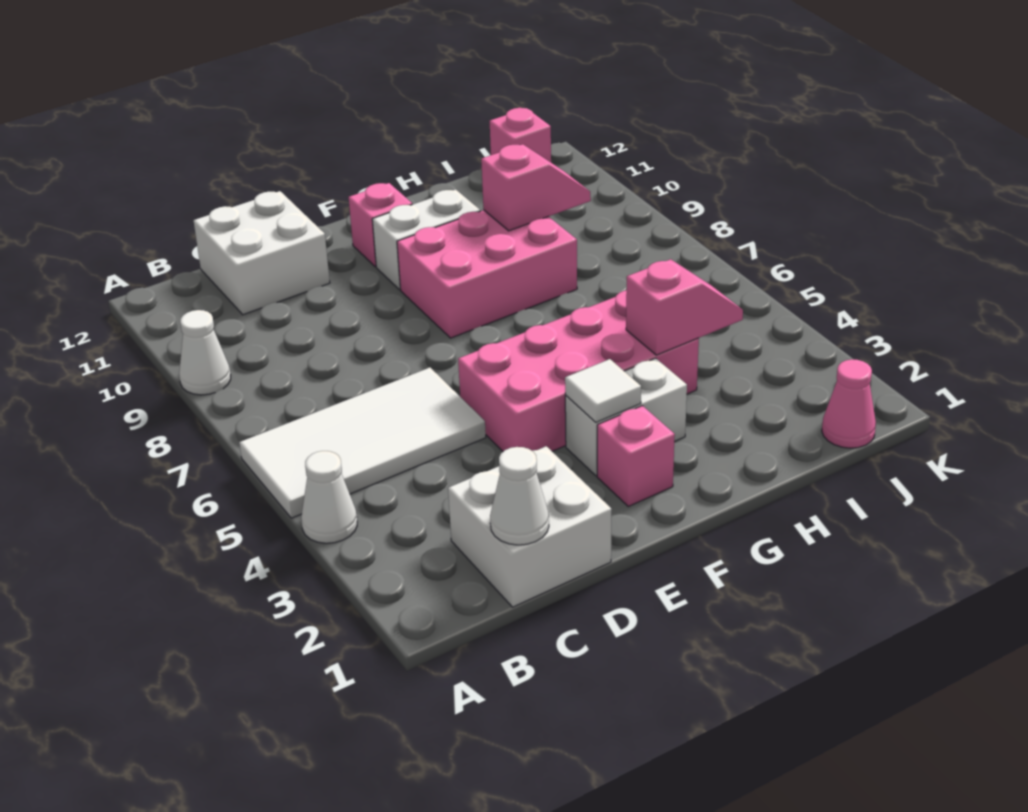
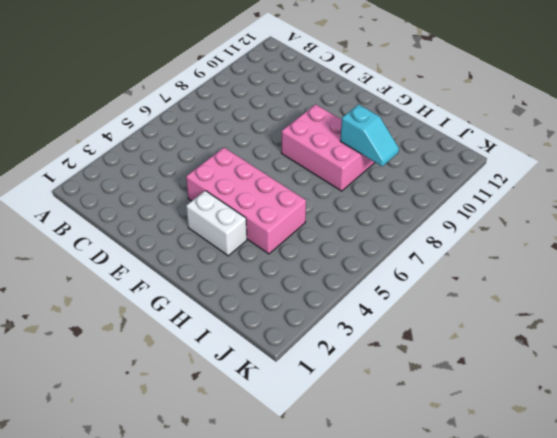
cyan 1x2 slope [340,104,399,167] -> pink 1x2 slope [481,144,591,231]
none -> white 1x1 cone [301,451,357,543]
none -> white 2x4 tile [239,367,486,518]
none -> white 1x1 cone [179,310,231,395]

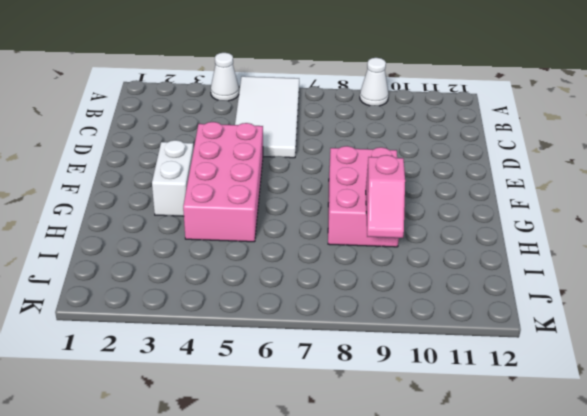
none -> white 2x2 brick [448,446,612,607]
none -> white 2x2 brick [194,191,330,315]
none -> pink 1x1 brick [597,406,675,506]

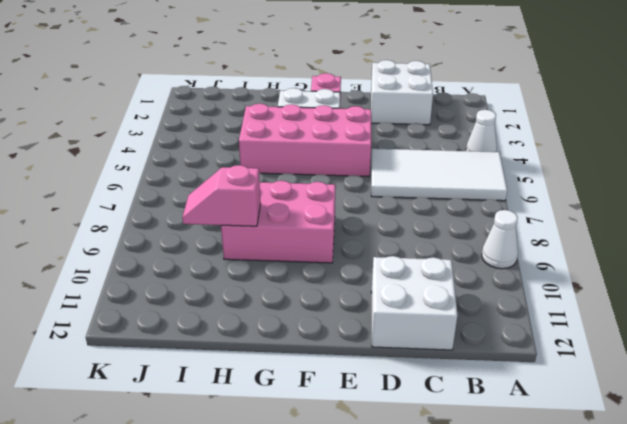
none -> white 1x2 brick [372,189,480,290]
none -> pink 1x1 brick [349,183,412,267]
none -> pink 1x1 cone [822,359,876,448]

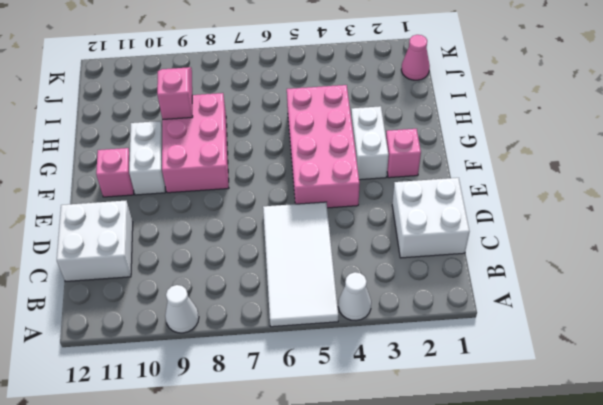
none -> pink 1x1 brick [490,108,551,162]
none -> white 1x1 cone [490,447,549,545]
none -> white 1x1 tile [565,359,641,422]

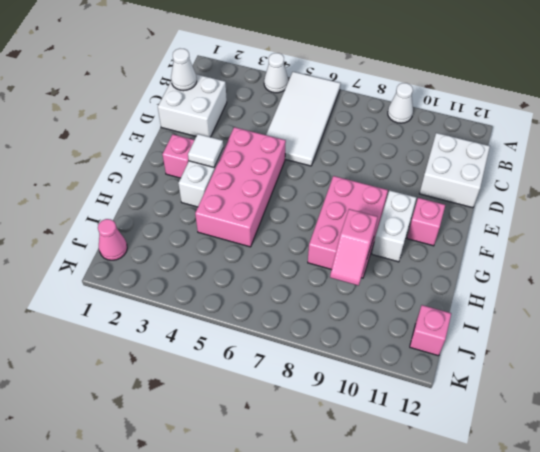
none -> pink 1x2 slope [626,259,743,355]

